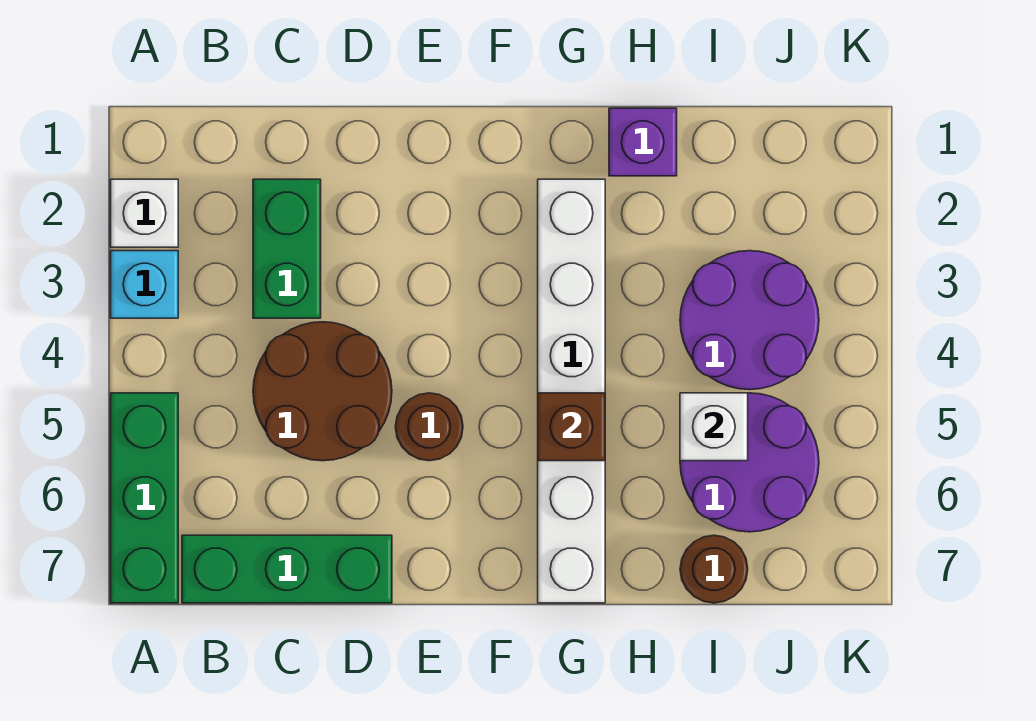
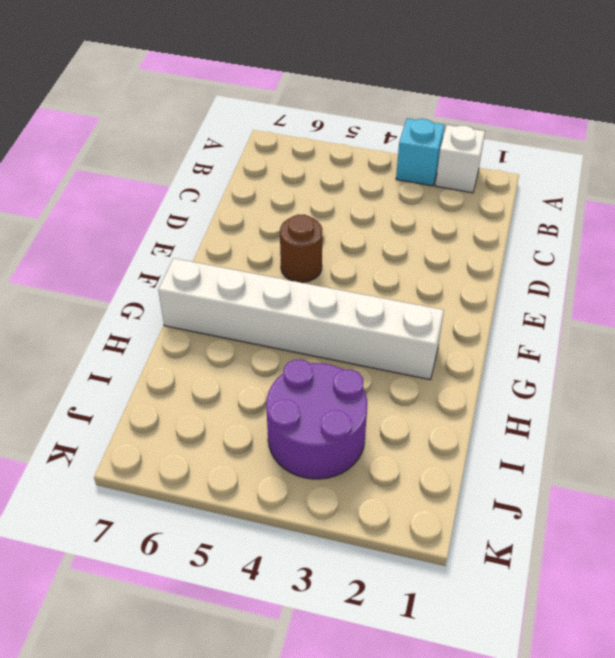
none -> green 1x3 brick [111,393,178,603]
none -> green 1x3 brick [182,535,392,603]
none -> green 1x2 brick [253,179,321,318]

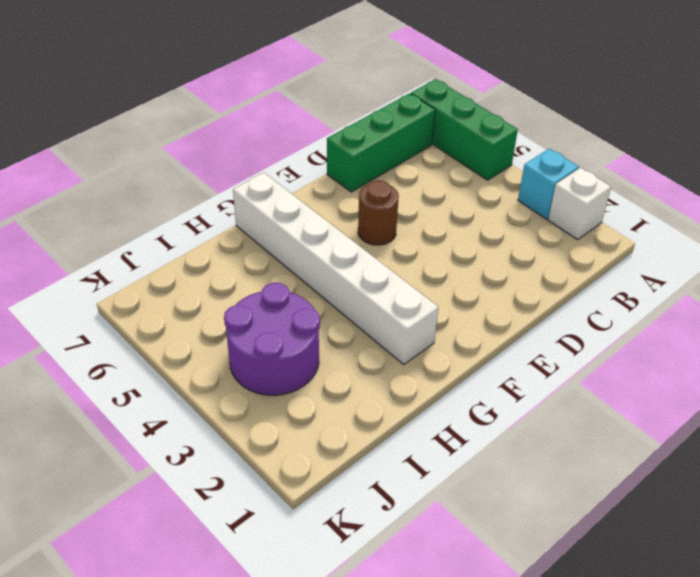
none -> green 1x2 brick [253,179,321,318]
none -> brown 2x2 round brick [253,322,392,461]
none -> purple 1x1 brick [609,108,677,176]

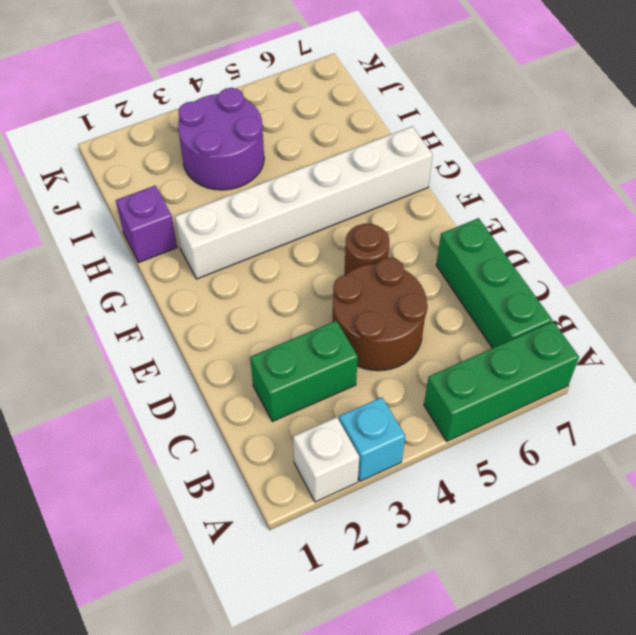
none -> purple 2x2 round brick [680,393,819,532]
none -> brown 1x1 round brick [680,535,748,603]
none -> brown 1x1 brick [538,393,605,461]

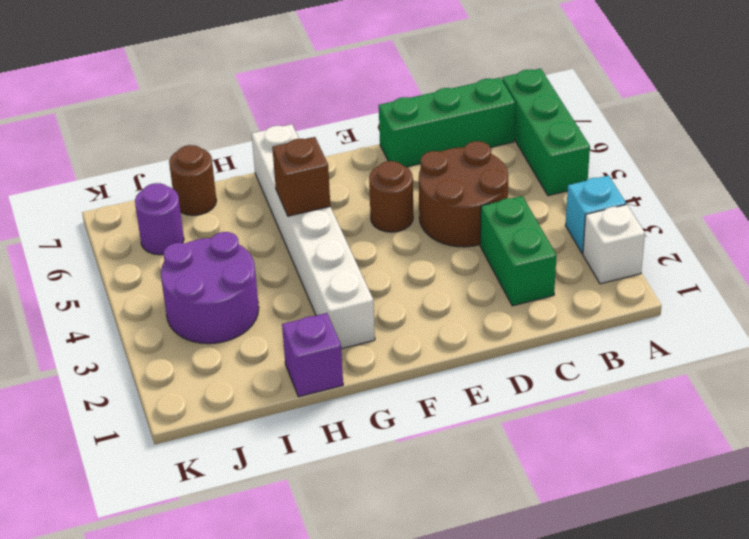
purple 1x1 round brick [135,183,184,255] -> purple 2x2 round brick [680,393,819,532]
none -> white 1x1 brick [680,393,748,461]

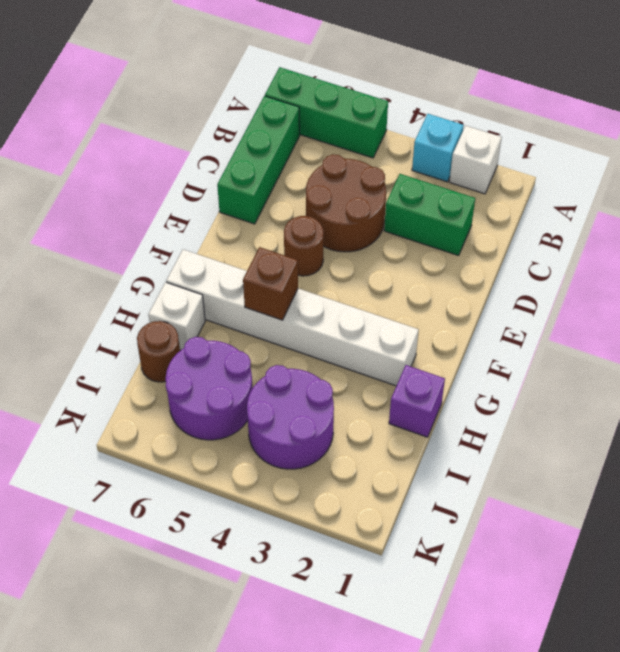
white 1x1 brick [148,282,205,350] -> white 1x1 brick moved to [680,393,748,461]

